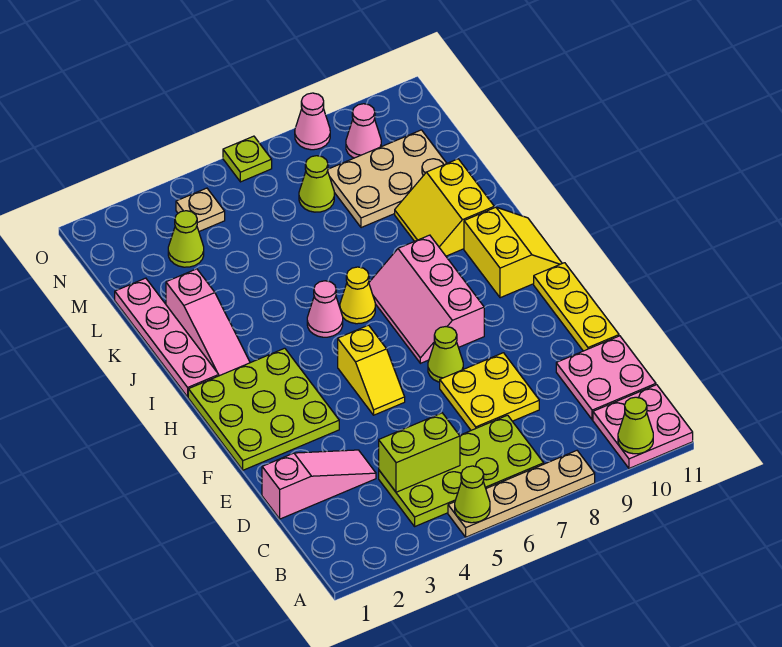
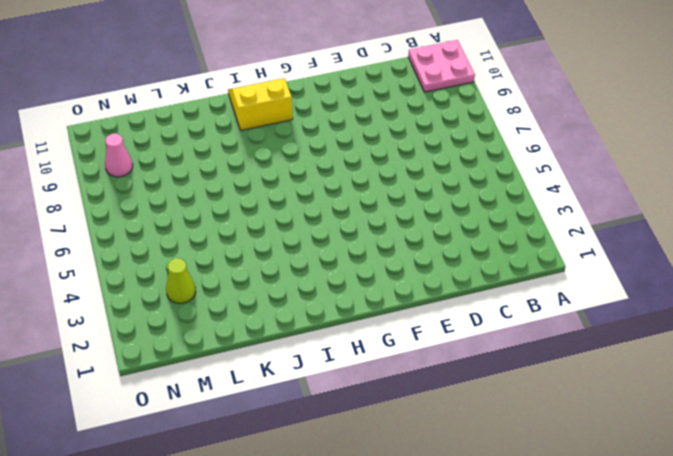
none -> tan 1x4 plate [448,451,595,537]
none -> lime 2x4 plate [379,415,544,526]
none -> pink 2x2 plate [556,336,656,420]

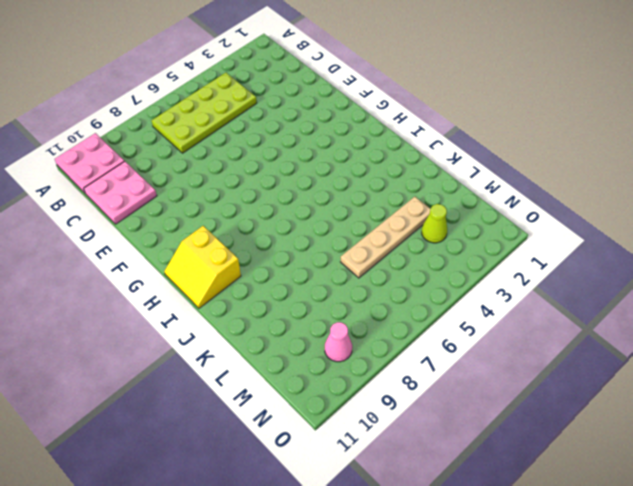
tan 1x4 plate [341,197,430,278] -> tan 1x4 plate moved to [448,451,595,537]
none -> pink 1x3 slope [262,450,376,519]
none -> yellow 2x2 plate [440,353,539,430]
none -> yellow 1x3 plate [534,263,619,351]

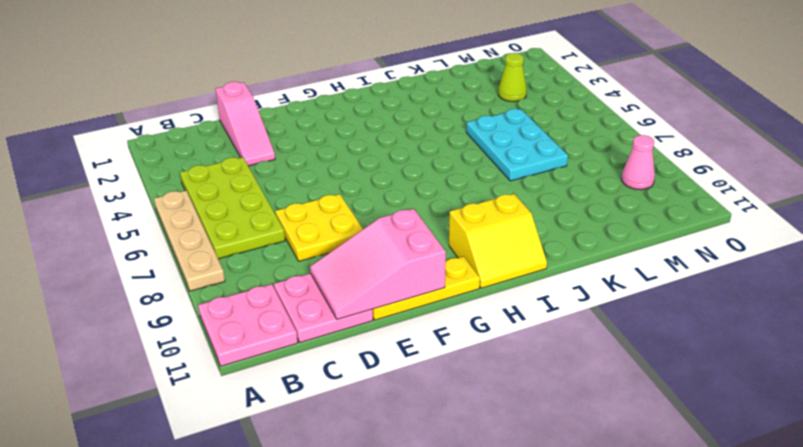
pink 2x3 slope [310,209,446,319] -> pink 2x3 slope turned to [369,235,484,363]
cyan 2x3 plate [466,109,568,181] -> none
none -> lime 3x3 plate [188,348,339,470]
none -> yellow 1x2 slope [338,325,405,415]
none -> lime 1x1 cone [428,327,463,382]

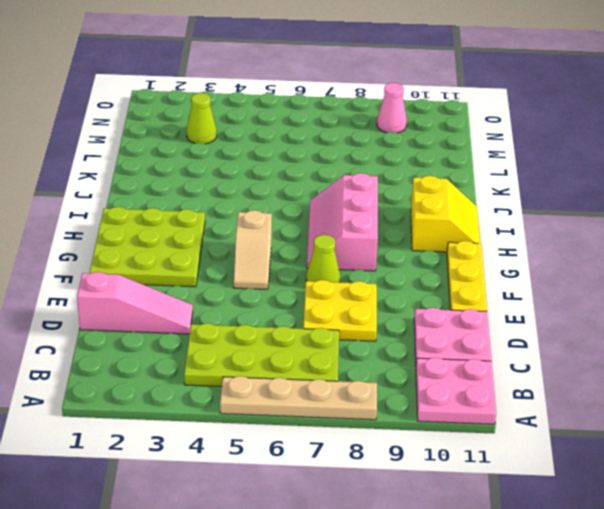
tan 1x2 slope [234,210,272,289] -> yellow 1x2 slope [338,325,405,415]
none -> pink 1x4 plate [115,278,219,397]
none -> pink 1x3 slope [166,269,250,376]
none -> pink 1x1 cone [307,281,343,337]

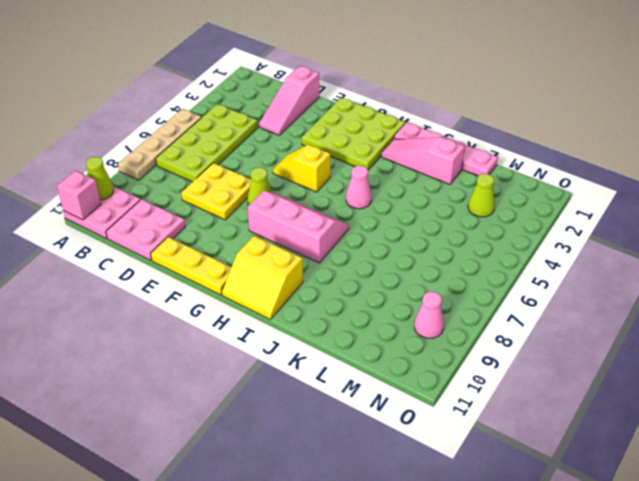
pink 1x1 brick [57,170,101,220] -> none
none -> yellow 1x1 cone [340,267,375,324]
none -> yellow 2x2 slope [395,159,494,256]
none -> tan 2x3 plate [328,130,447,228]

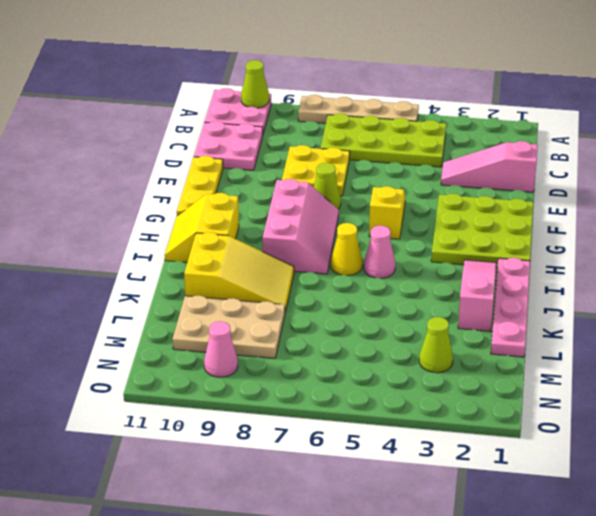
yellow 2x3 slope [184,232,294,312] -> yellow 2x2 slope [395,159,494,256]
none -> lime 1x1 cone [299,156,334,212]
none -> tan 1x1 plate [176,188,225,231]
none -> lime 1x1 plate [223,136,272,182]

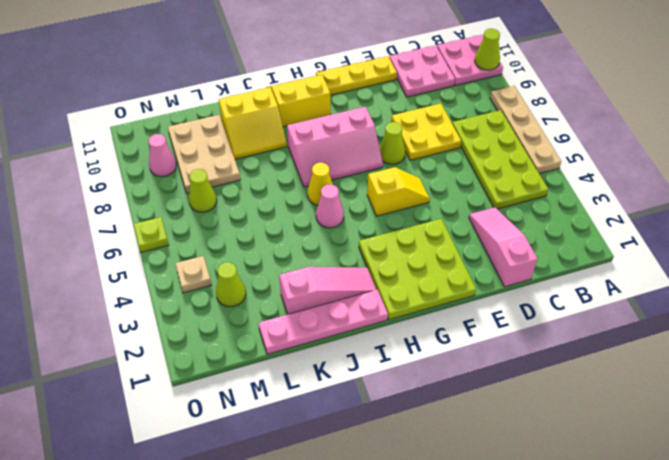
none -> pink 1x1 cone [295,93,330,150]
none -> lime 1x1 cone [455,466,490,523]
none -> lime 1x2 brick [379,413,460,492]

